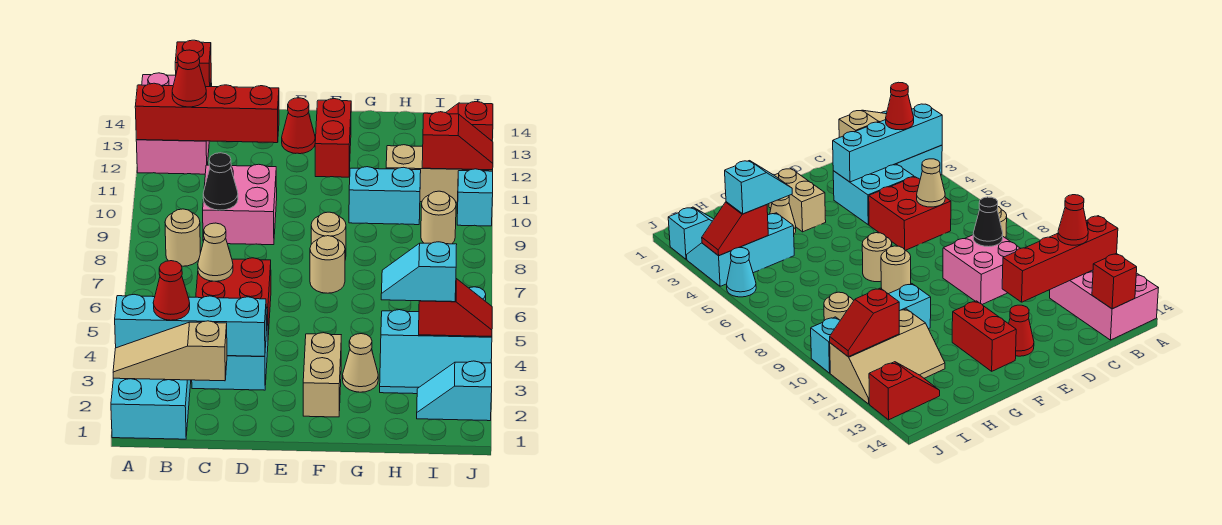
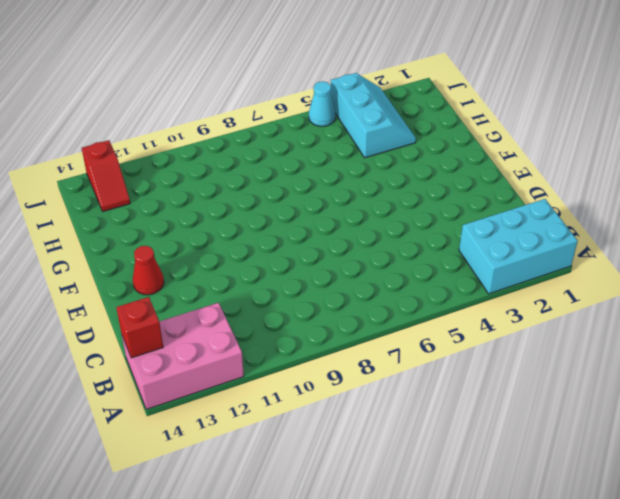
none -> tan 1x1 round brick [165,209,200,266]
none -> cyan 2x2 brick [192,308,268,390]
none -> red 2x2 brick [196,258,271,335]
none -> pink 2x2 brick [203,164,277,245]

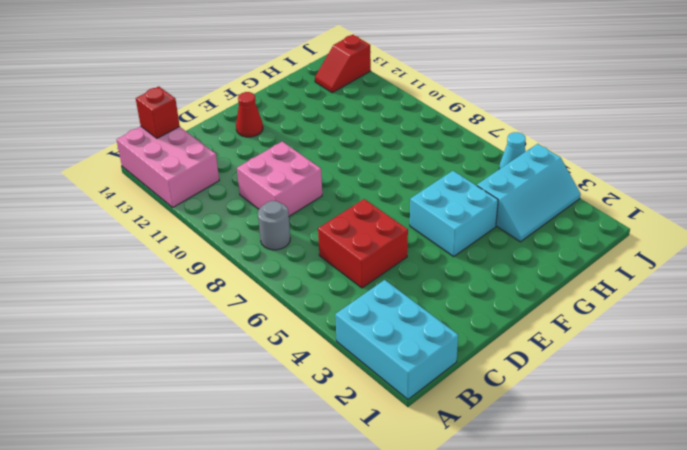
grey 1x1 round brick [258,201,290,250] -> tan 1x1 round brick [165,209,200,266]
cyan 2x2 brick [410,171,498,256] -> cyan 2x2 brick moved to [192,308,268,390]
none -> tan 1x2 brick [303,333,341,417]
none -> tan 1x1 round brick [310,236,345,293]
none -> tan 1x1 round brick [311,212,346,260]
none -> red 1x2 brick [315,99,351,177]

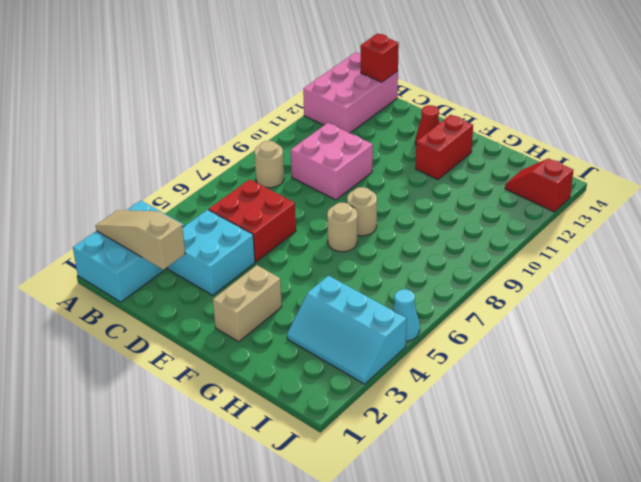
none -> tan 1x1 cone [343,334,378,392]
none -> cyan 1x2 brick [349,167,421,225]
none -> tan 2x3 slope [386,145,493,202]
none -> cyan 1x2 slope [417,361,492,421]

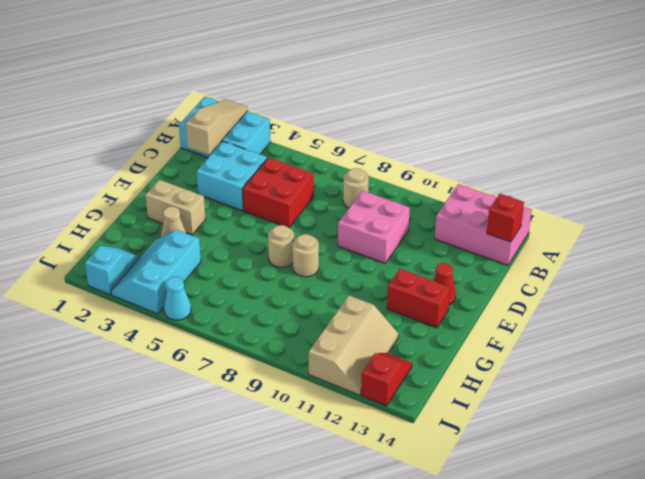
none -> cyan 1x2 brick [349,167,421,225]
none -> tan 1x1 round brick [421,191,456,244]
none -> cyan 1x1 brick [457,169,493,226]
none -> cyan 1x4 brick [115,294,266,356]

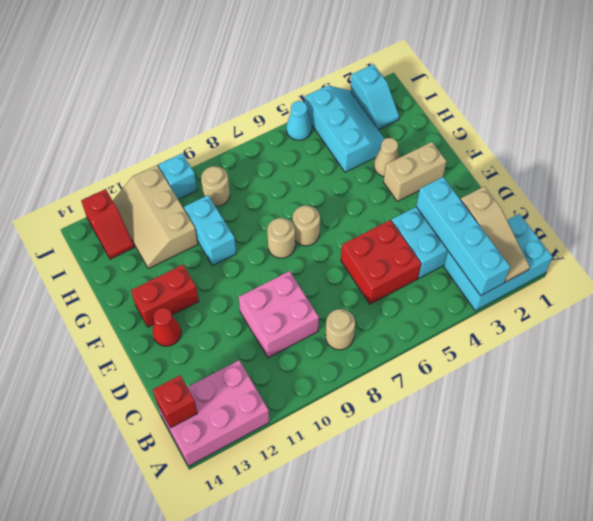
none -> red 1x4 brick [135,83,279,143]
none -> tan 1x1 cone [198,223,233,281]
none -> black 1x1 cone [203,153,238,210]
none -> red 1x2 slope [419,279,492,337]

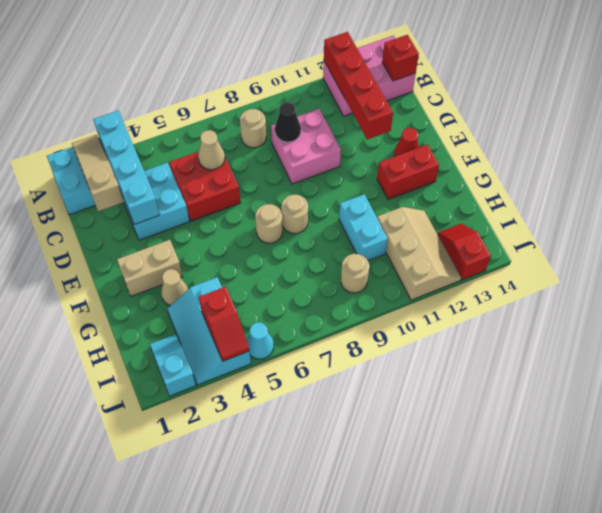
none -> cyan 1x1 brick [457,169,493,226]
none -> red 1x2 slope [422,112,493,170]
none -> red 1x1 cone [153,261,190,320]
none -> red 1x1 cone [172,50,206,107]

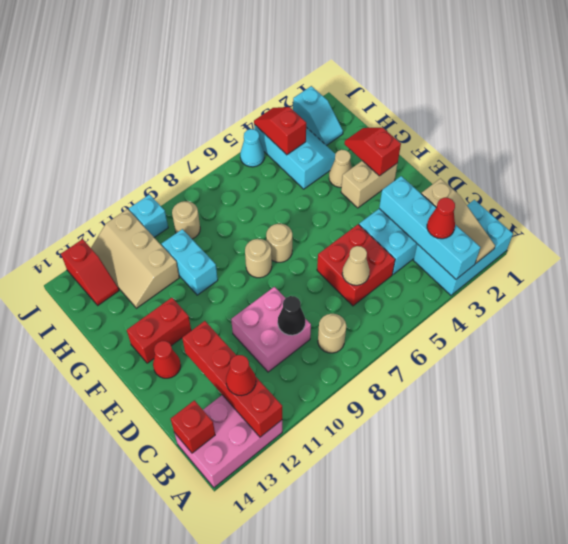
red 1x2 slope [344,128,401,176] -> red 1x2 slope moved to [422,112,493,170]
none -> cyan 1x2 slope [381,242,457,302]

